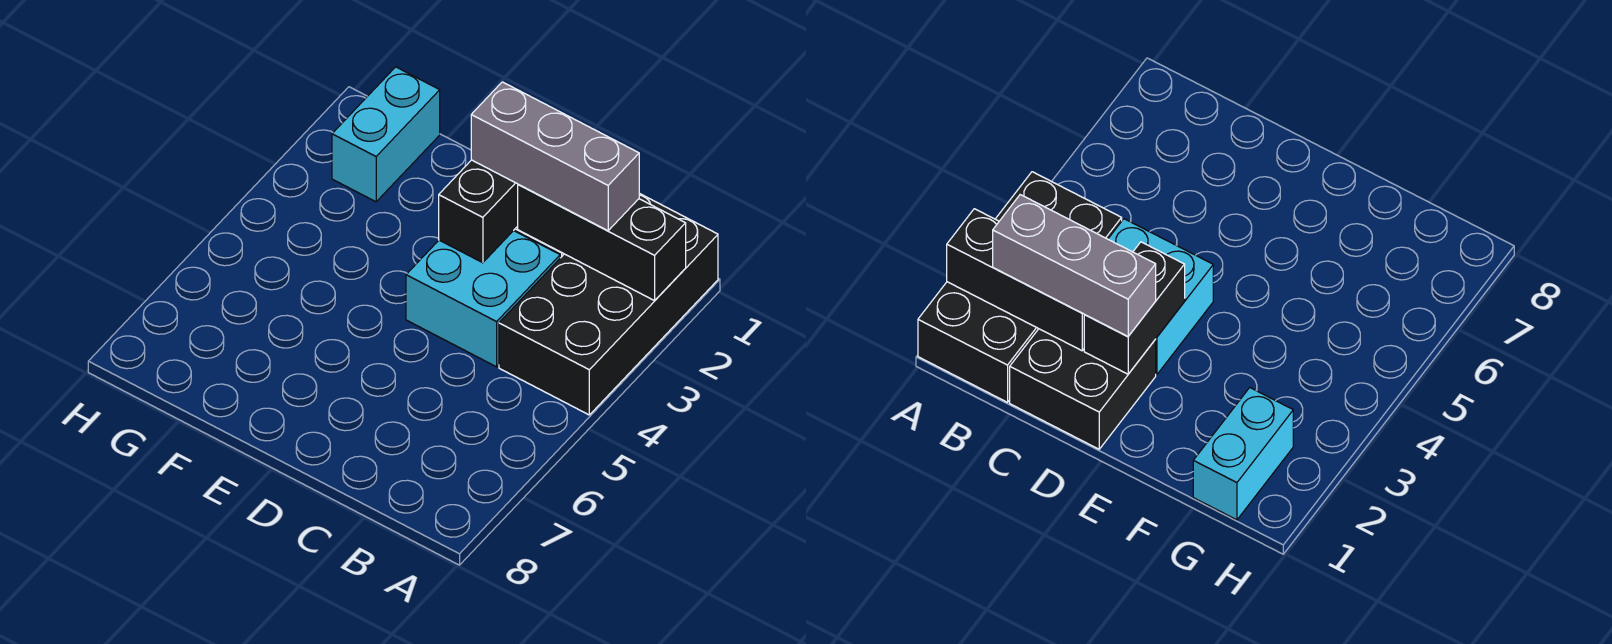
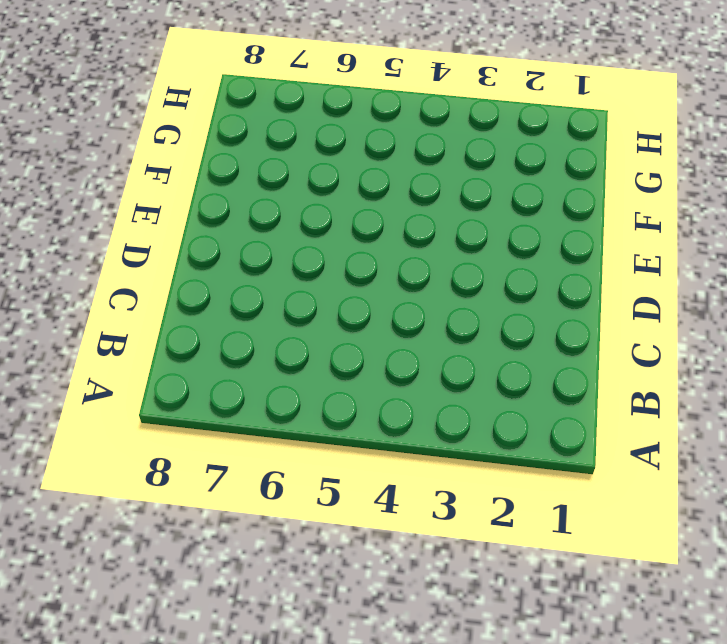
none -> black 2x4 brick [499,193,718,415]
none -> black 2x2 brick [1010,329,1156,449]

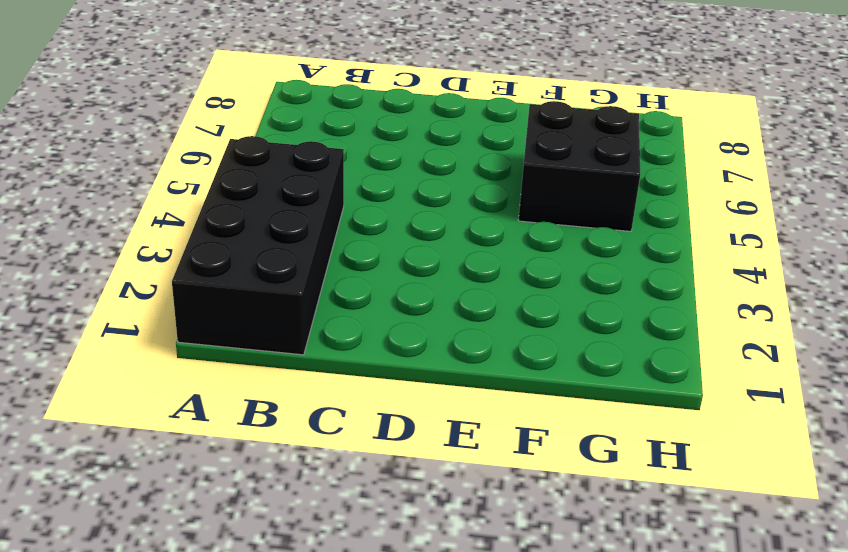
black 2x2 brick [518,101,640,231] -> black 2x2 brick moved to [1010,329,1156,449]
none -> cyan 2x2 brick [406,231,560,367]
none -> cyan 1x2 brick [332,67,440,202]

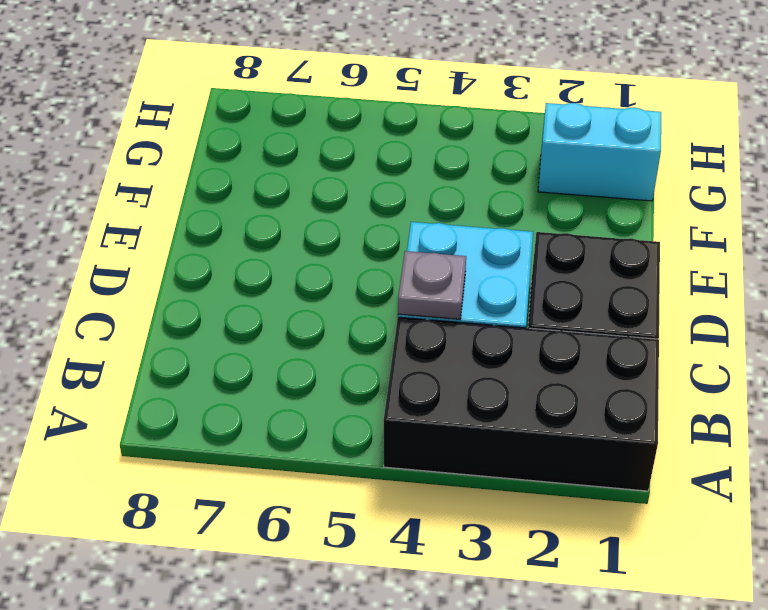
grey 1x1 plate [398,251,466,319] -> none
none -> black 1x3 brick [518,185,686,301]
none -> black 1x2 brick [439,160,518,263]

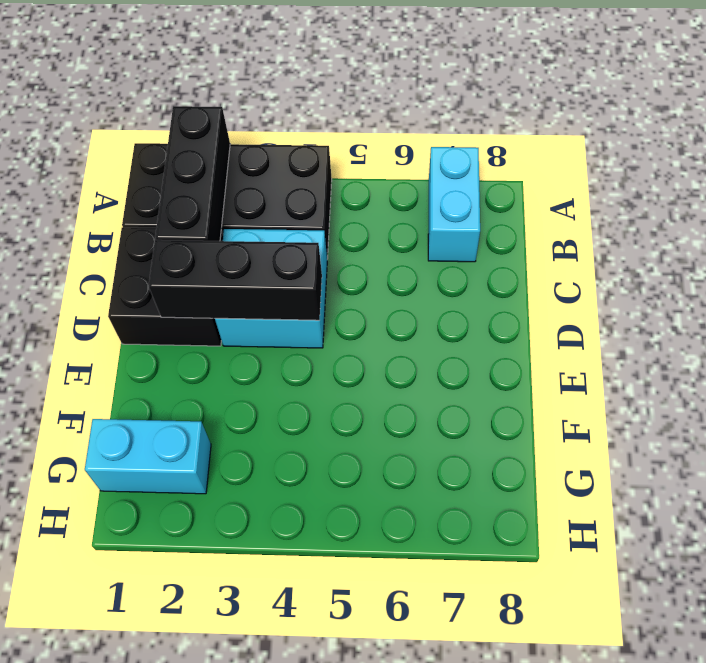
cyan 1x2 brick [428,147,480,262] -> none
black 1x3 brick [149,240,322,320] -> black 1x2 brick [439,160,518,263]
none -> grey 1x3 brick [471,82,639,231]

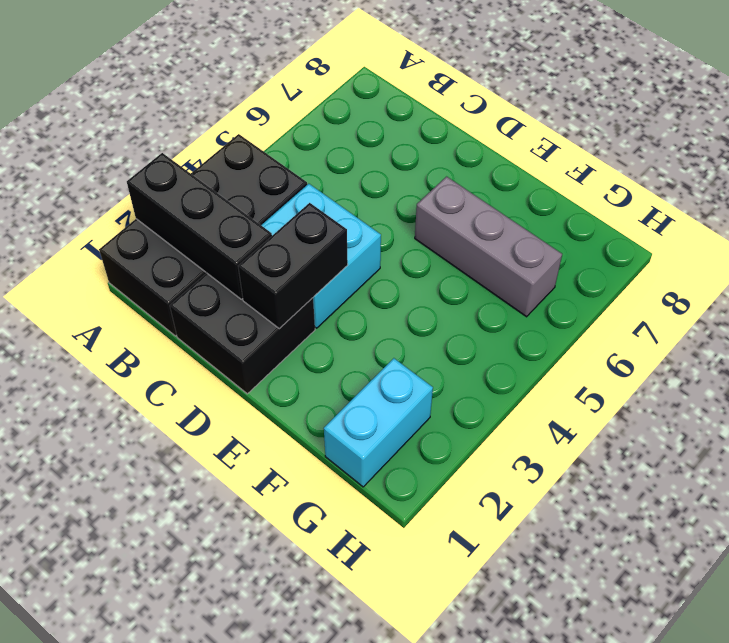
grey 1x3 brick [415,177,562,317] -> grey 1x3 brick moved to [471,82,639,231]

